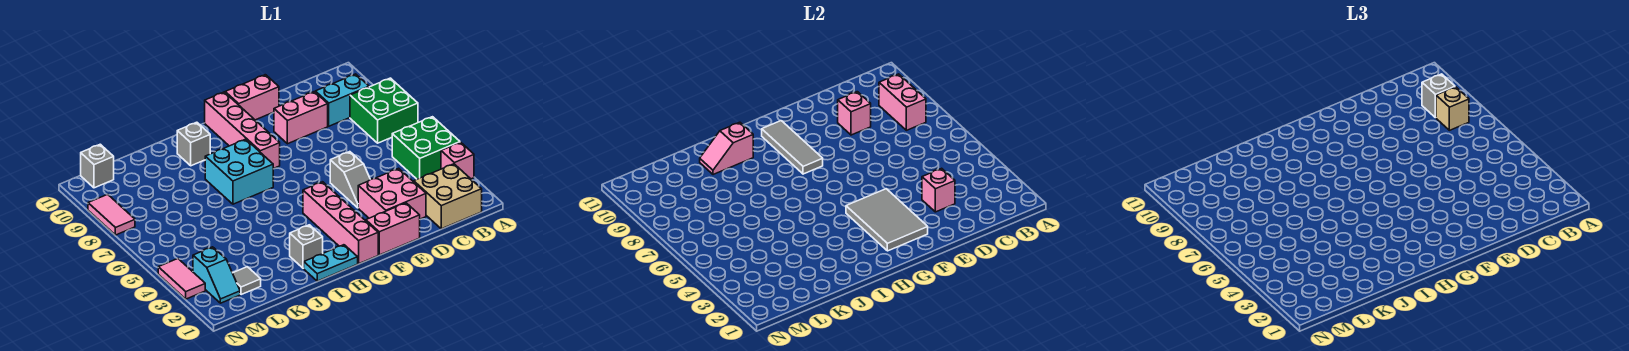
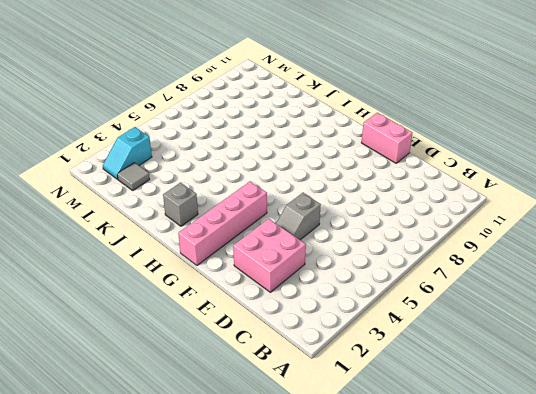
none -> pink 1x1 brick [441,142,474,179]
none -> green 2x2 brick [392,117,460,179]
none -> green 2x2 brick [350,78,418,143]

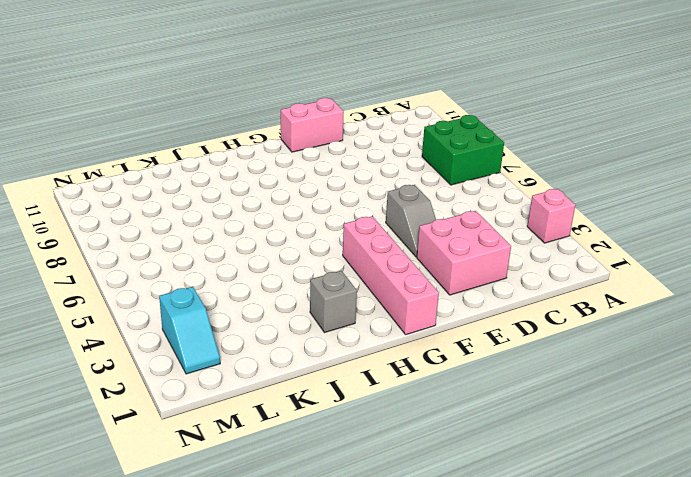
none -> green 2x2 brick [392,117,460,179]
none -> tan 2x2 brick [414,164,482,229]
none -> cyan 1x2 brick [315,74,369,126]

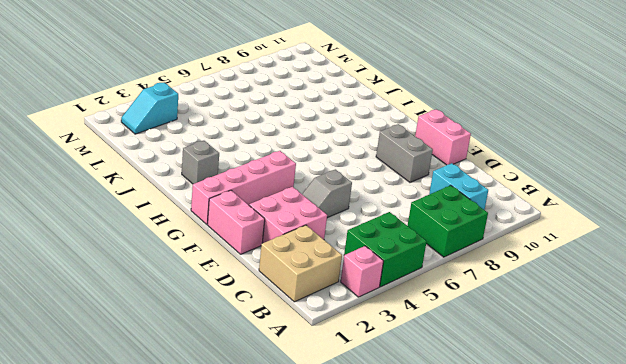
grey 1x2 brick [376,124,433,182] -> pink 1x2 brick [274,92,328,144]
none -> pink 1x4 brick [205,92,280,169]
none -> cyan 1x2 plate [304,245,358,281]
none -> cyan 2x2 brick [205,139,273,204]

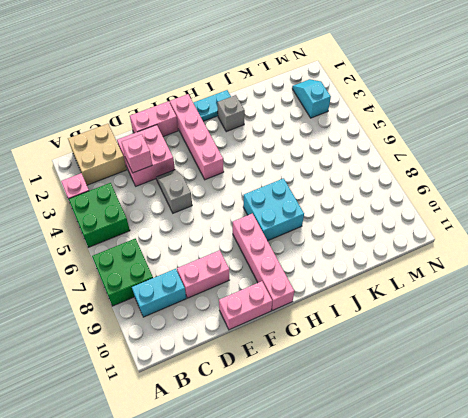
none -> grey 1x1 brick [177,122,210,166]
none -> grey 1x1 tile [233,267,261,295]
none -> grey 1x1 brick [81,144,114,188]

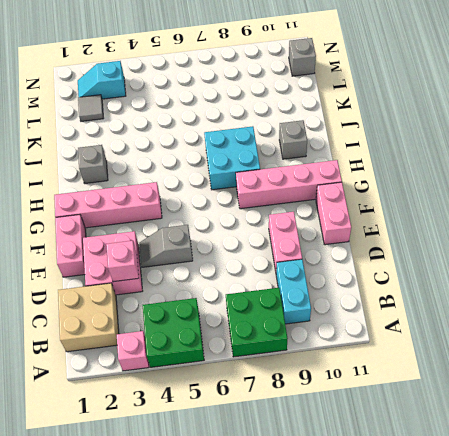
none -> cyan 1x2 plate [304,245,358,281]
none -> pink 1x2 tile [158,259,205,299]
none -> pink 1x2 tile [88,194,135,235]

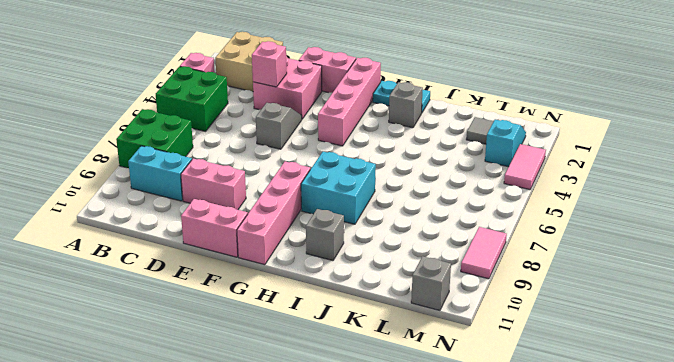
none -> pink 1x2 brick [879,74,926,130]
none -> pink 1x1 brick [838,92,871,135]
none -> grey 2x3 tile [846,189,928,251]

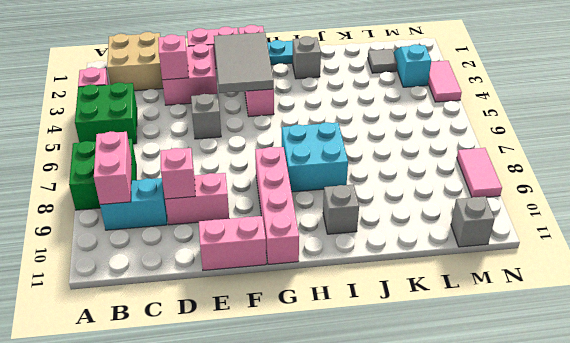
none -> grey 1x3 tile [762,121,823,174]
none -> pink 1x2 slope [700,122,753,175]
none -> tan 1x1 brick [1436,87,1469,130]

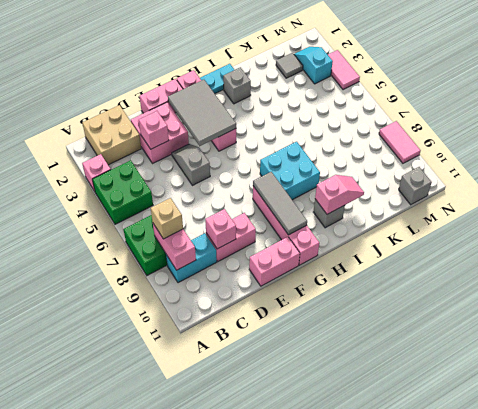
none -> grey 1x1 brick [1422,74,1455,118]

